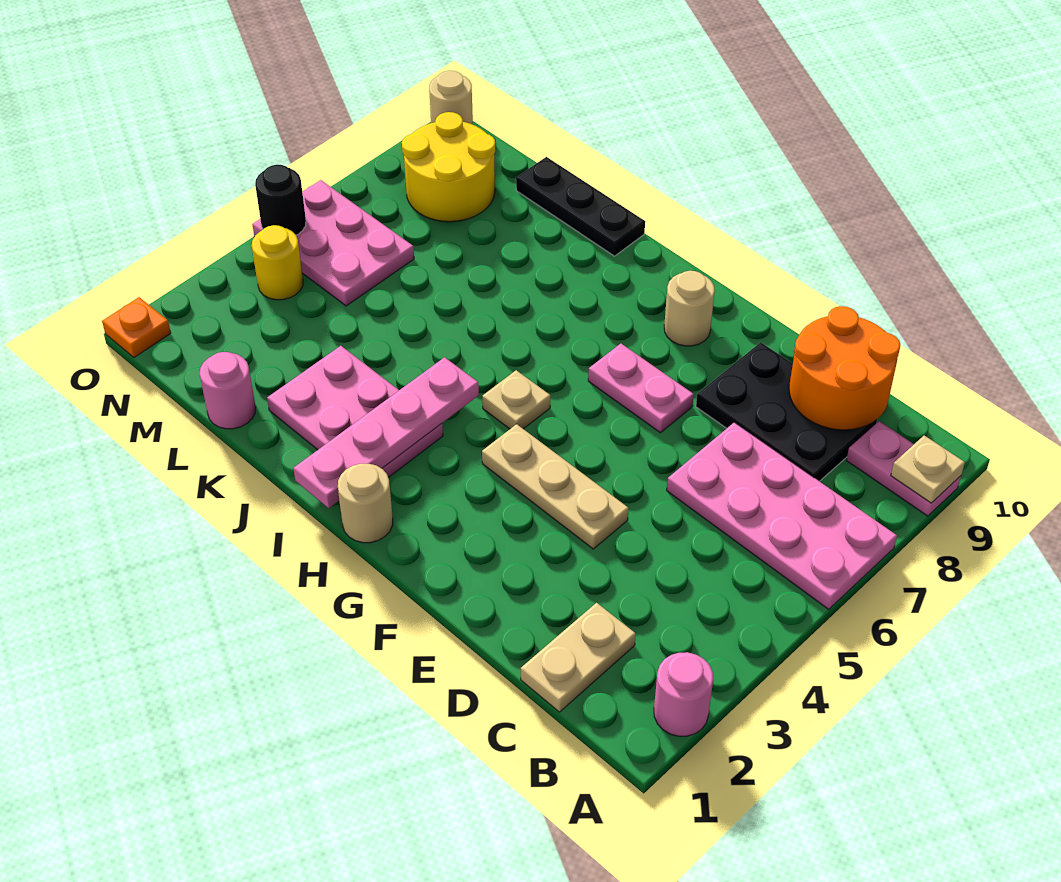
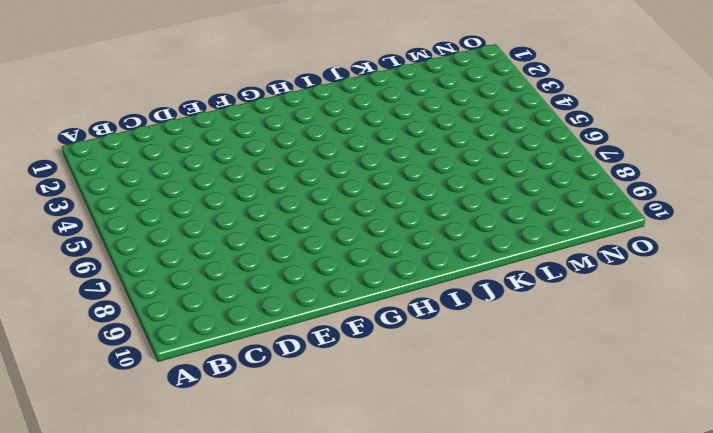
none -> pink 1x1 round brick [654,652,713,736]
none -> pink 2x4 plate [667,422,897,609]
none -> pink 1x2 plate [846,421,961,516]

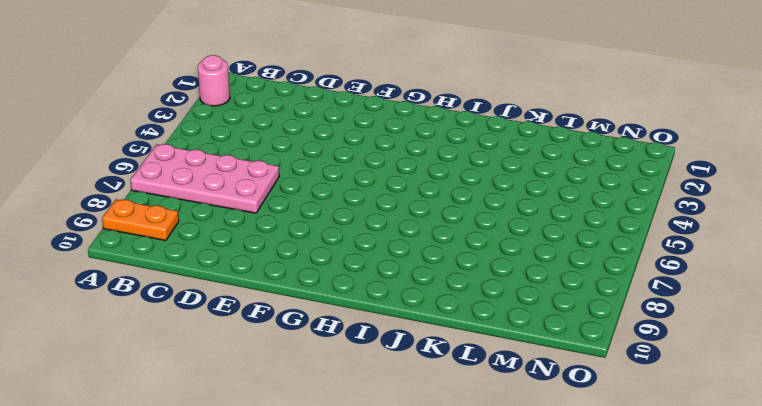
orange 1x2 plate [102,200,179,241] -> pink 1x2 plate [846,421,961,516]
none -> tan 1x2 plate [521,603,636,712]
none -> black 2x3 plate [696,342,877,481]
none -> tan 1x3 plate [482,424,629,549]

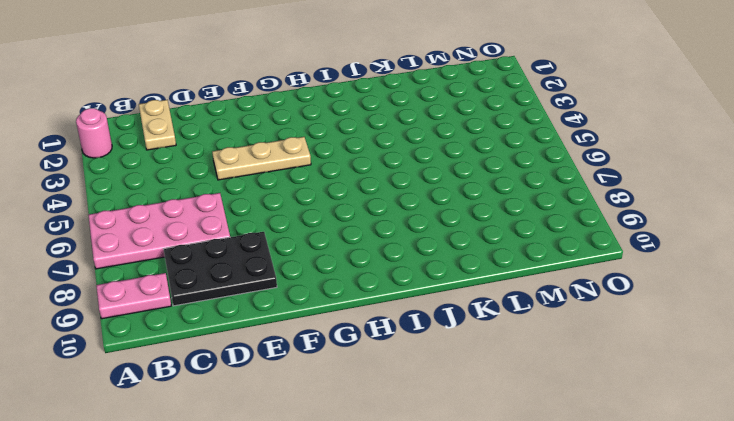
none -> pink 1x2 plate [588,344,694,433]
none -> tan 1x1 round brick [664,271,715,346]
none -> tan 1x1 round brick [338,464,393,543]

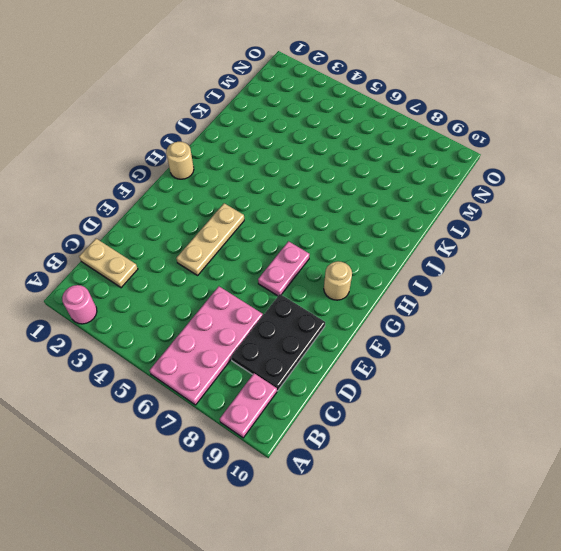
none -> tan 1x1 plate [482,370,551,429]
none -> pink 2x3 plate [267,346,443,477]
none -> black 1x3 plate [516,157,645,256]

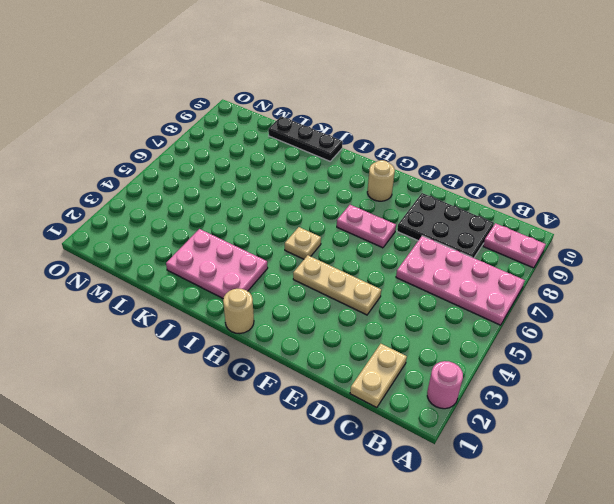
none -> pink 1x1 round brick [200,352,256,429]
none -> pink 2x3 plate [252,180,414,306]
none -> yellow 2x2 round brick [402,112,495,222]

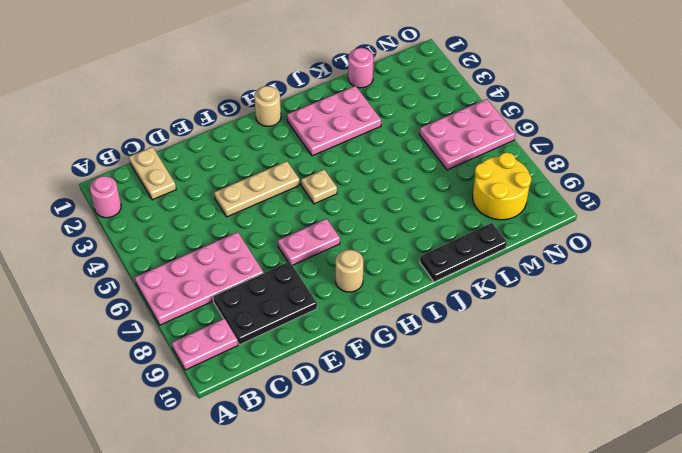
none -> yellow 1x1 round brick [252,225,303,300]
none -> orange 1x1 plate [102,297,171,357]
none -> tan 1x1 round brick [429,71,473,124]

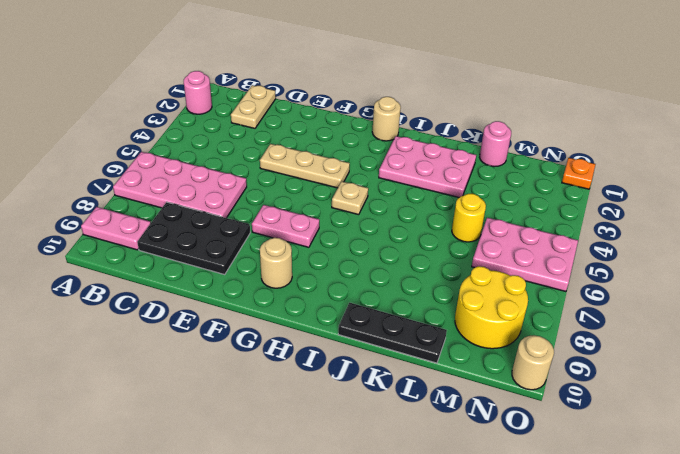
yellow 1x1 round brick [452,194,486,242] -> yellow 1x1 round brick moved to [252,225,303,300]
none -> tan 1x1 plate [891,435,965,503]
none -> orange 2x2 round brick [789,306,900,430]
none -> pink 1x4 plate [293,357,479,508]

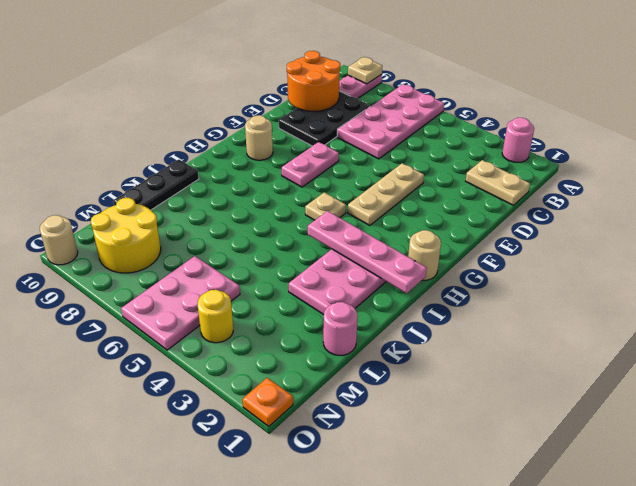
none -> black 1x1 round brick [255,165,306,235]

